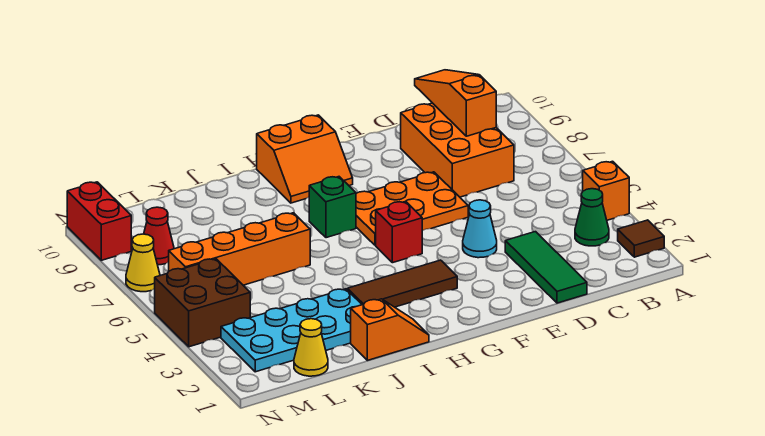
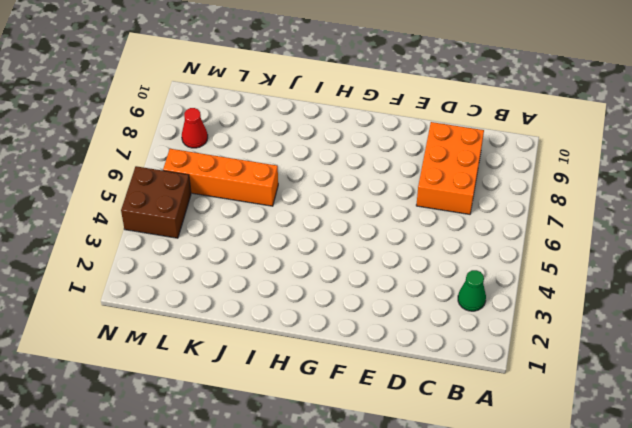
none -> brown 1x1 tile [618,220,664,257]
none -> orange 1x1 brick [583,161,629,220]
none -> green 1x3 tile [505,232,587,303]

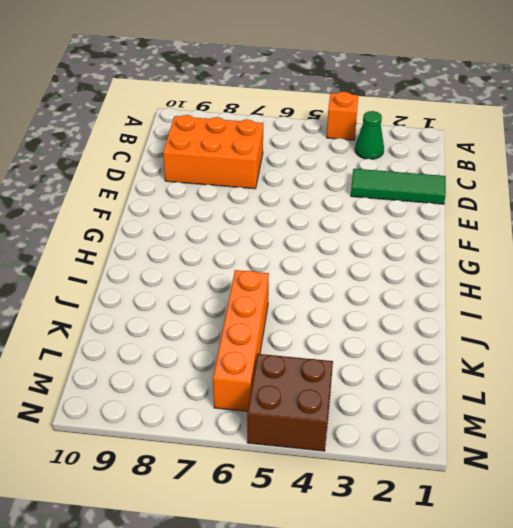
none -> brown 1x1 tile [618,220,664,257]
none -> cyan 1x1 cone [463,200,497,258]
none -> orange 2x3 plate [356,172,468,245]

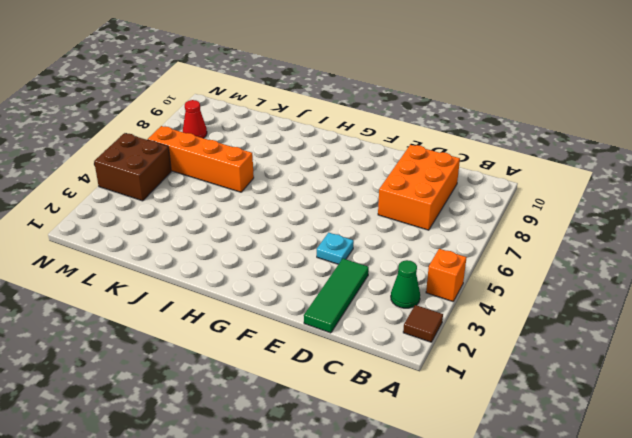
cyan 1x1 plate [317,233,354,264] -> cyan 1x1 cone [463,200,497,258]
none -> orange 2x3 plate [356,172,468,245]
none -> brown 1x3 tile [347,260,457,307]
none -> red 1x1 brick [376,201,422,263]

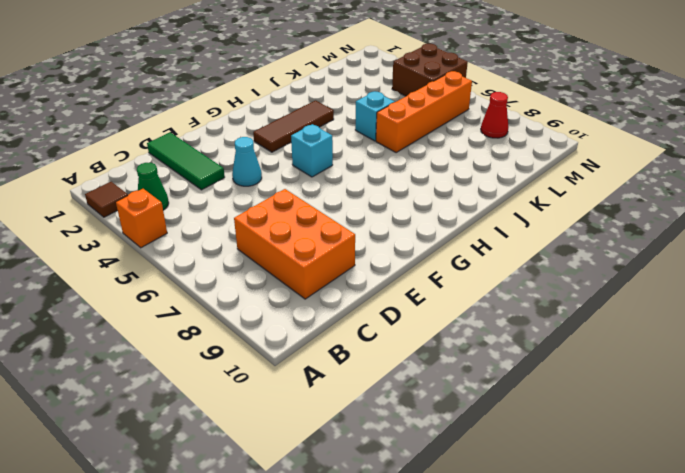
cyan 1x1 brick [291,124,333,177] -> red 1x1 brick [376,201,422,263]
cyan 1x1 brick [355,92,394,141] -> none
none -> orange 2x3 plate [356,172,468,245]
none -> orange 2x2 slope [257,115,353,203]
none -> green 1x1 brick [309,177,356,238]

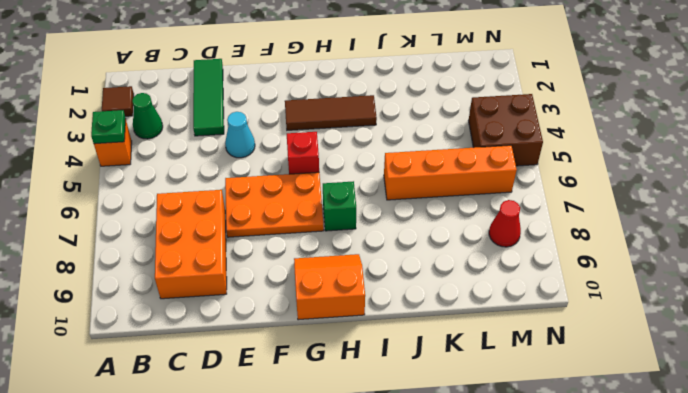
green 1x1 plate [91,110,126,144] -> none
none -> orange 1x2 slope [351,299,429,360]
none -> cyan 2x4 plate [221,289,362,372]
none -> yellow 1x1 cone [294,319,328,376]

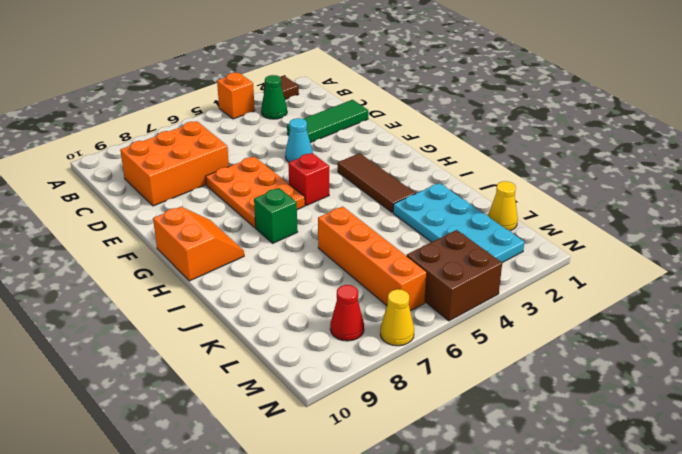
none -> orange 1x2 slope [351,299,429,360]
none -> red 1x2 brick [67,182,131,260]
none -> orange 1x3 slope [415,70,496,136]

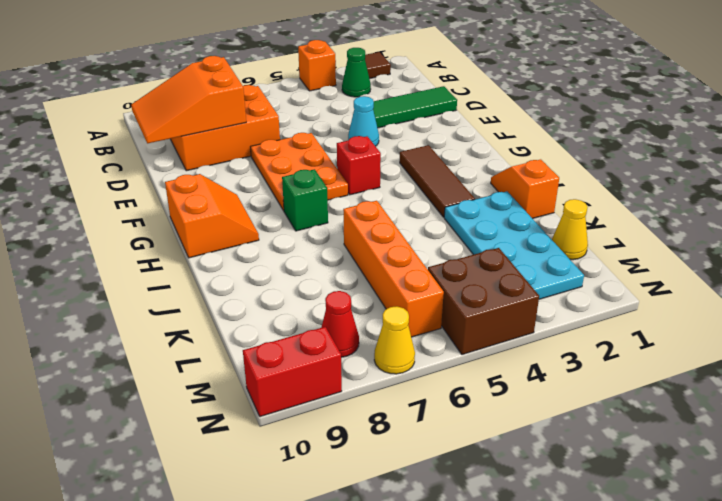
orange 2x3 slope [131,56,246,143] -> orange 1x3 slope [415,70,496,136]

